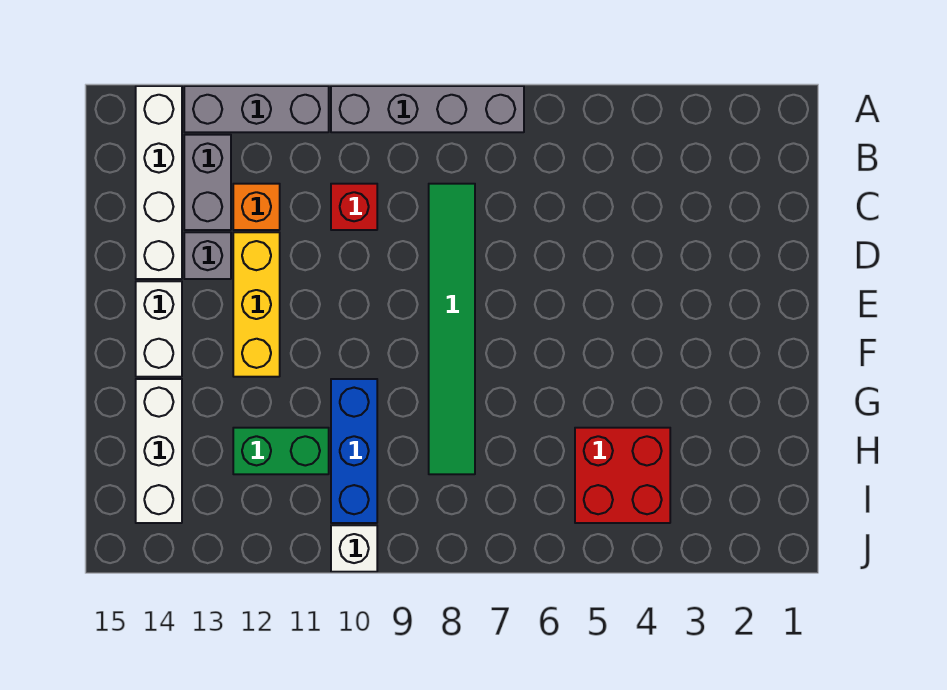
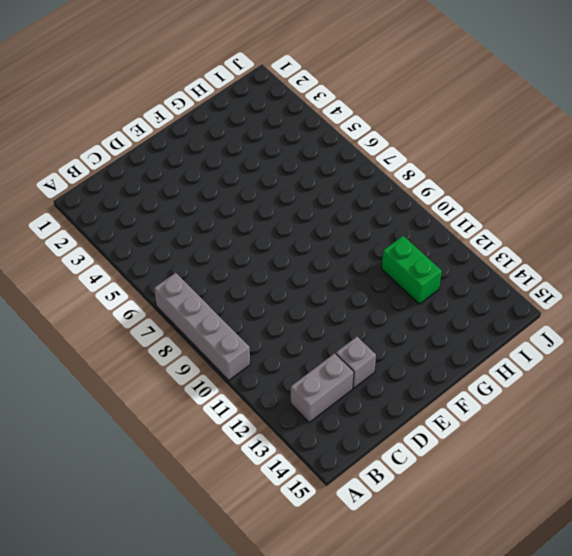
none -> grey 1x3 brick [184,86,329,132]
none -> white 1x4 brick [136,86,182,279]
none -> green 1x6 tile [429,184,475,474]

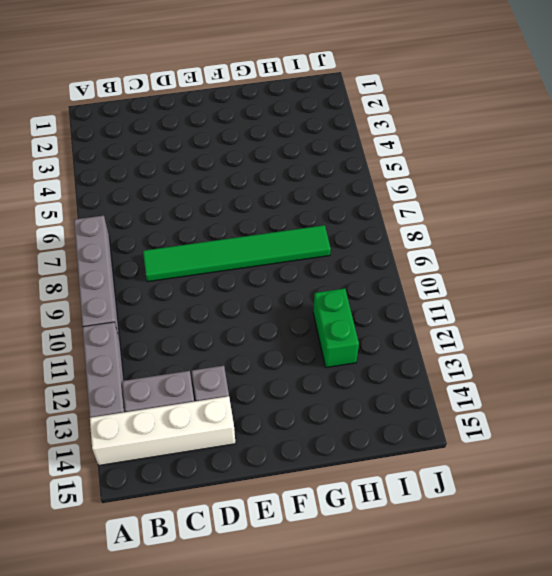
none -> red 1x1 brick [331,184,377,230]
none -> orange 1x1 brick [233,184,280,230]
none -> yellow 1x3 brick [233,232,280,377]

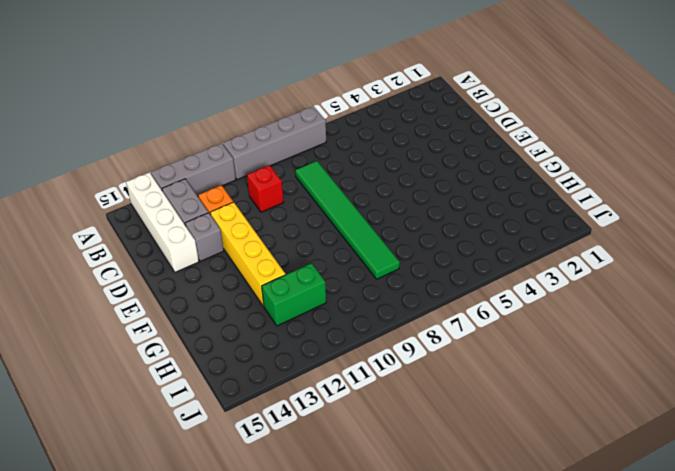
yellow 1x4 brick [210,202,286,306] -> yellow 1x3 brick [233,232,280,377]
none -> white 1x2 brick [136,281,182,377]
none -> blue 1x3 brick [331,379,377,523]
none -> white 1x3 brick [136,379,182,523]

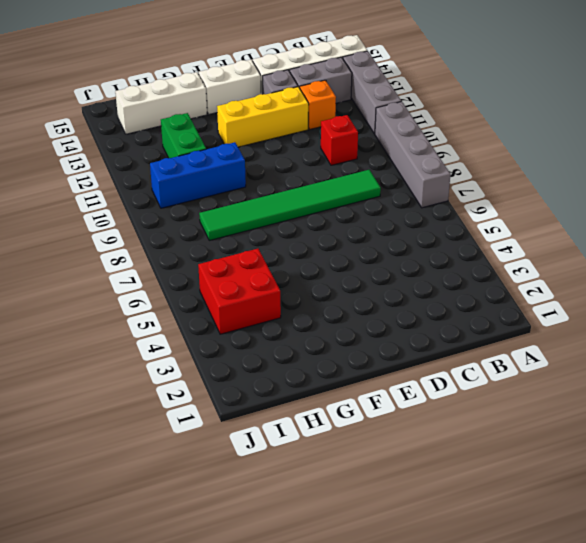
none -> white 1x1 brick [331,525,377,572]

